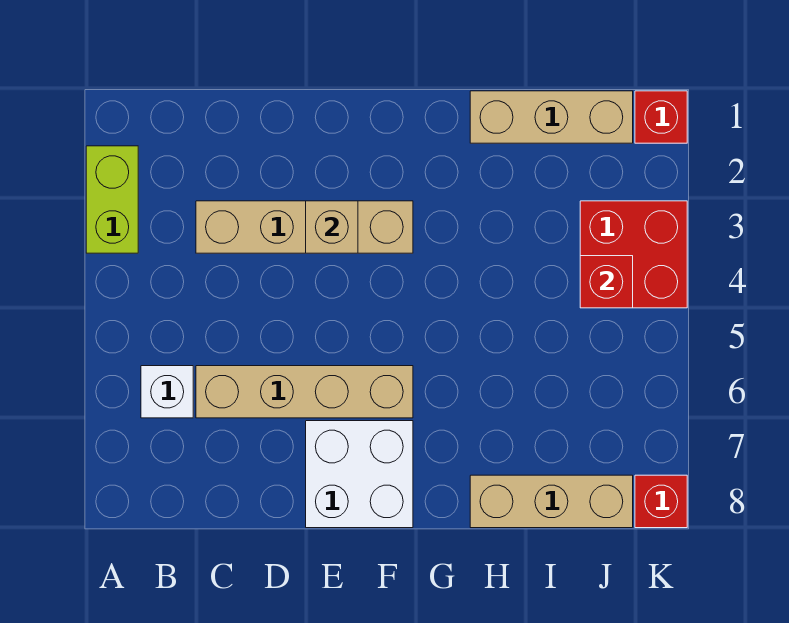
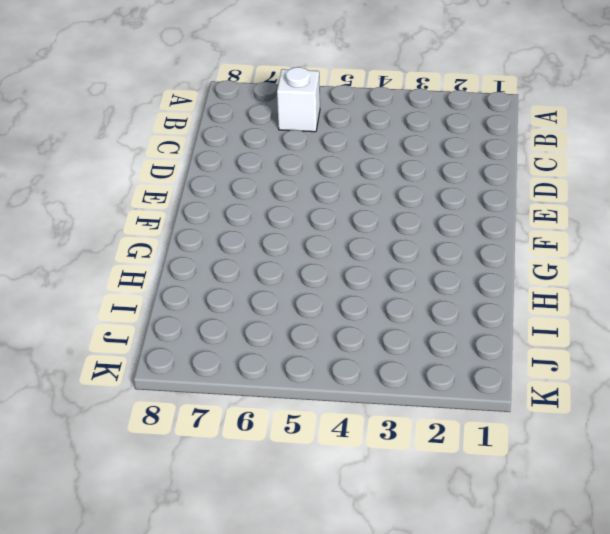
none -> lime 1x2 brick [86,146,138,253]
none -> tan 1x4 brick [196,201,413,253]
none -> tan 1x4 brick [196,366,413,418]

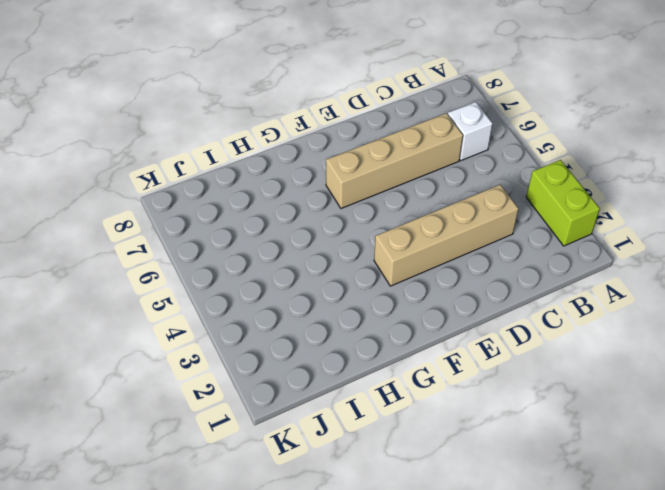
none -> white 2x2 brick [306,421,413,528]
none -> tan 1x3 brick [470,91,633,143]
none -> tan 1x3 brick [470,475,633,528]

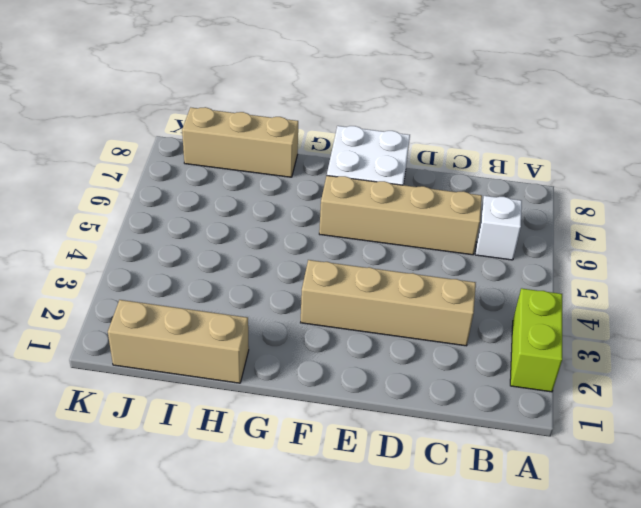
none -> red 2x2 brick [580,201,687,308]
none -> red 1x1 brick [635,91,687,143]
none -> red 1x1 brick [635,475,687,528]

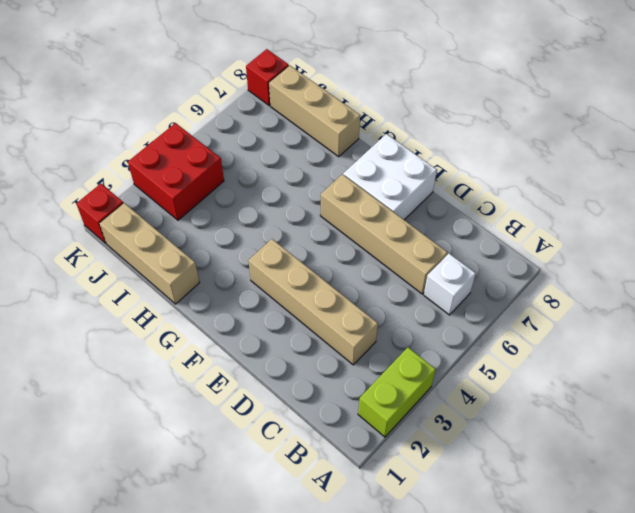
none -> tan 1x1 brick [306,201,358,253]
none -> red 1x1 brick [580,256,633,308]

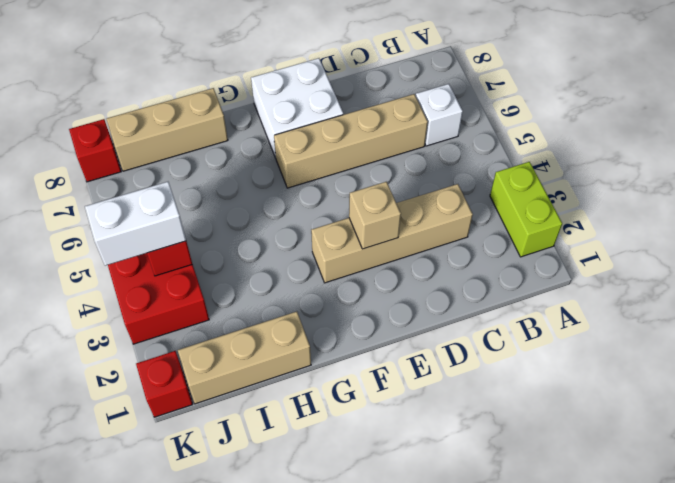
white 1x2 brick [85,182,186,266] -> none

